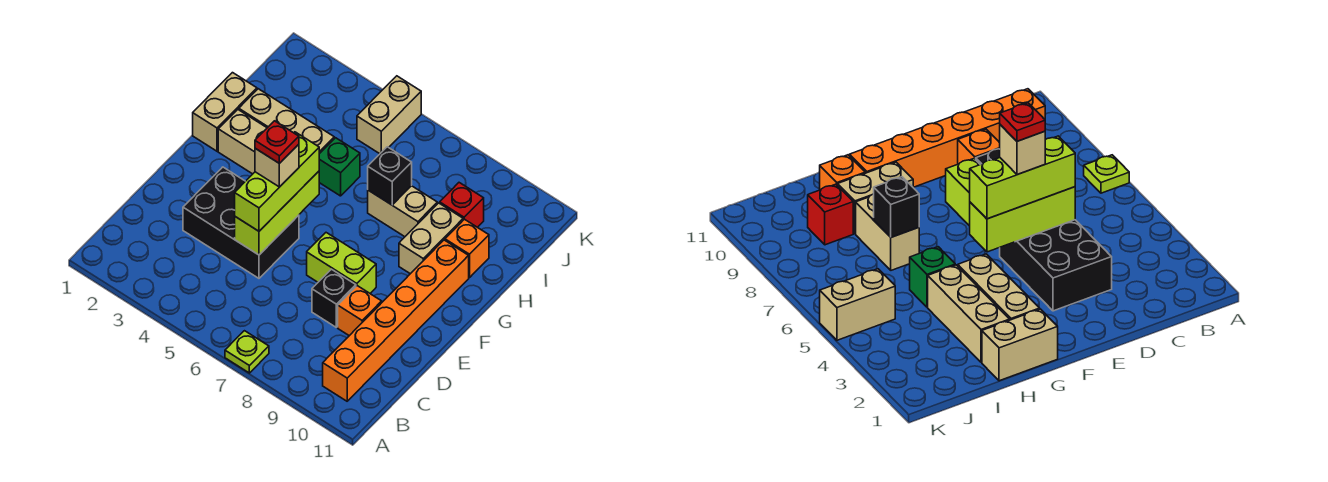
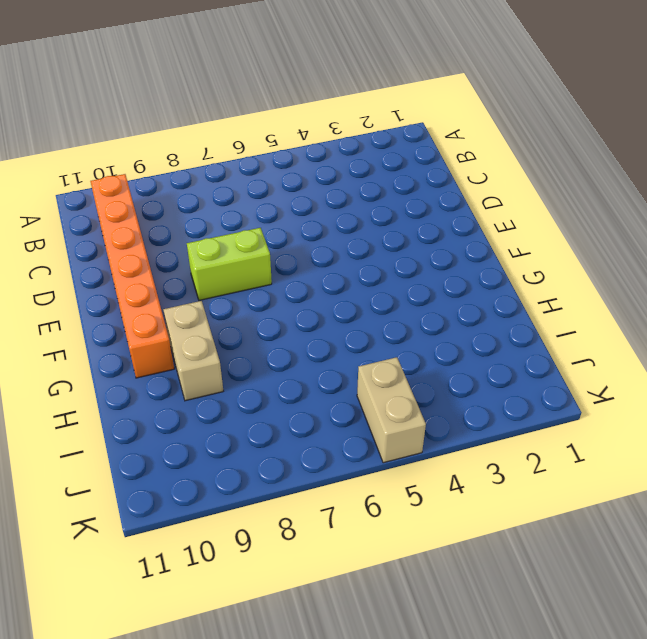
none -> lime 1x1 plate [225,331,269,373]
none -> black 2x3 brick [183,167,299,278]
none -> black 1x1 brick [312,269,356,327]

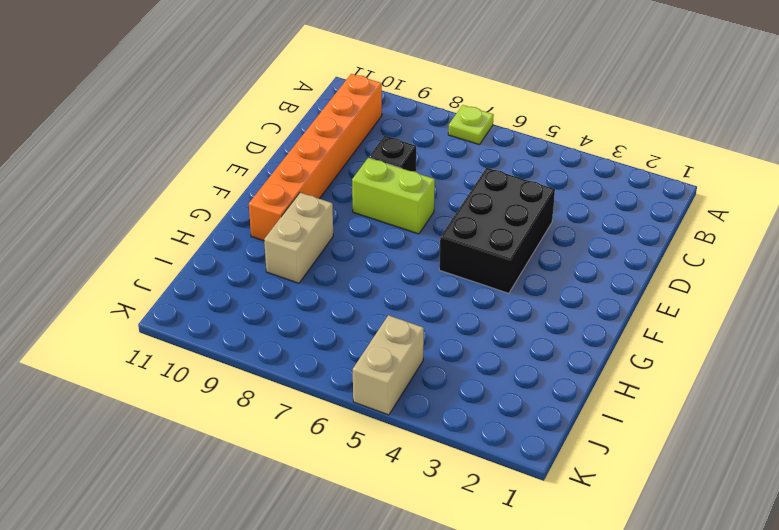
black 2x3 brick [439,168,555,293] -> black 2x3 brick turned to [183,167,299,278]
none -> orange 1x1 brick [338,286,382,336]
none -> tan 1x2 brick [193,73,257,151]
none -> tan 1x3 brick [218,110,267,174]

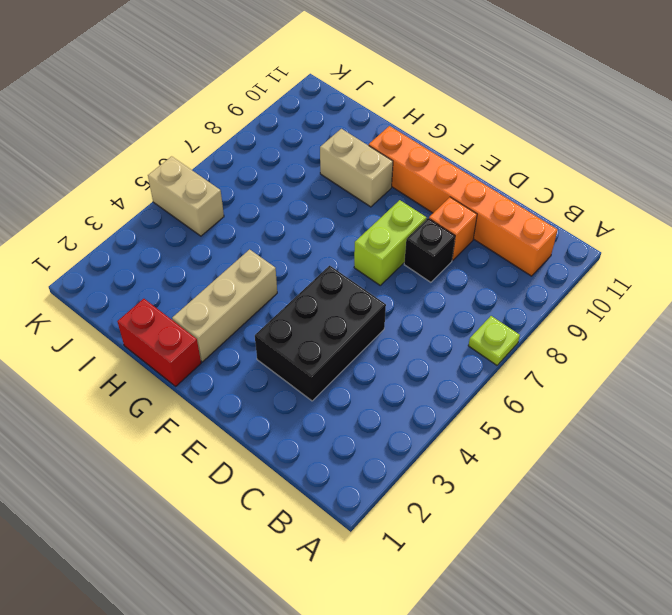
red 1x2 brick [117,299,201,386] -> tan 1x2 brick [193,73,257,151]
none -> tan 1x3 brick [239,89,334,154]
none -> green 1x1 brick [319,138,360,196]
none -> tan 1x2 brick [368,186,437,237]

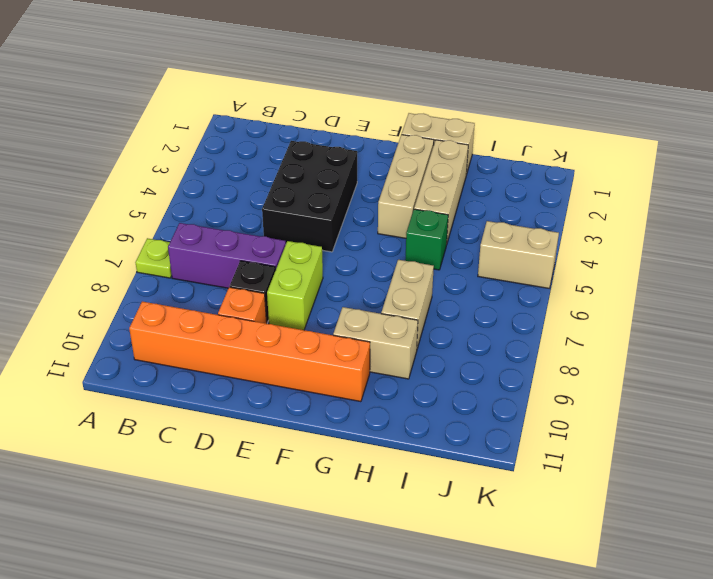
purple 1x3 brick [168,223,286,288] -> none
none -> orange 1x1 brick [445,219,489,278]
none -> red 1x1 brick [440,183,484,227]
none -> lime 1x3 brick [235,171,319,255]

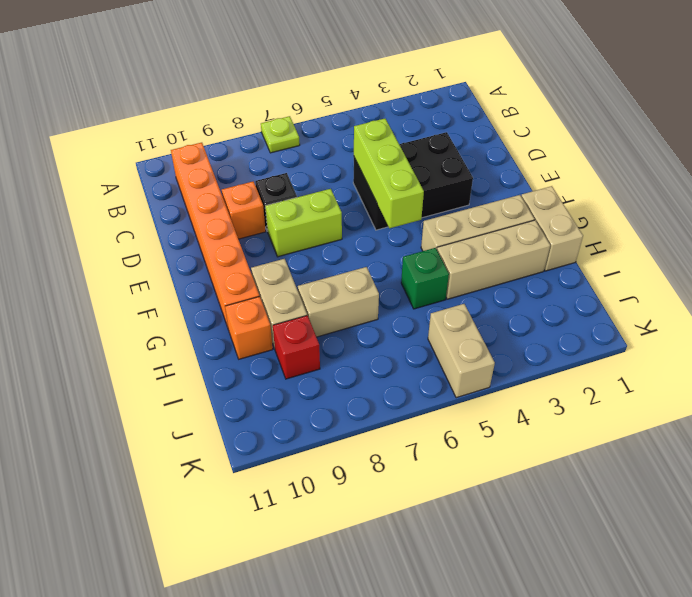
none -> black 1x1 brick [368,147,412,205]
none -> lime 1x3 brick [235,132,319,231]
none -> tan 1x1 brick [255,144,299,187]

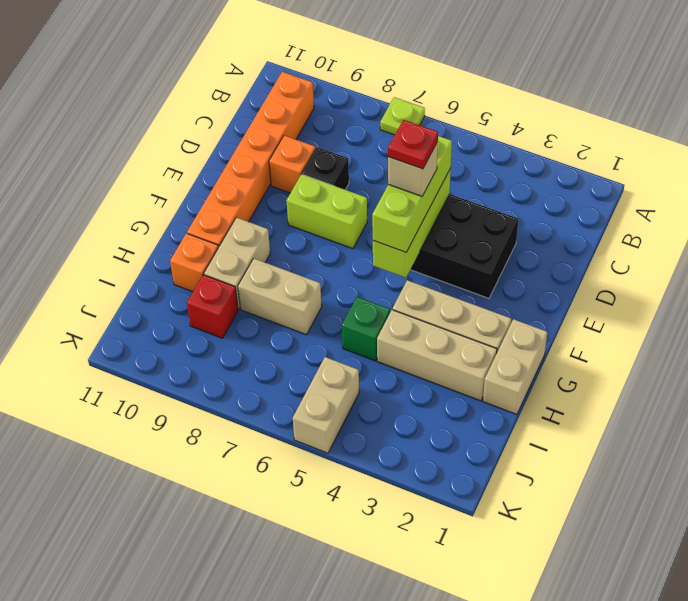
none -> black 1x1 brick [368,147,412,205]

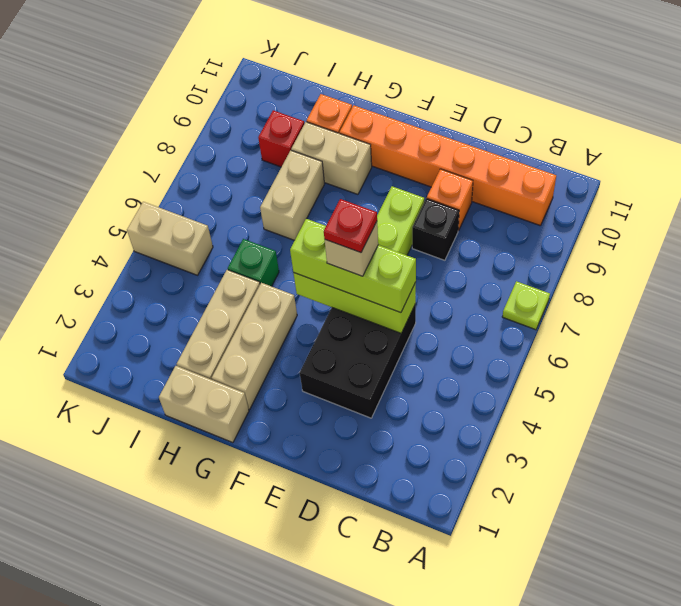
none -> black 1x1 brick [368,147,412,205]

